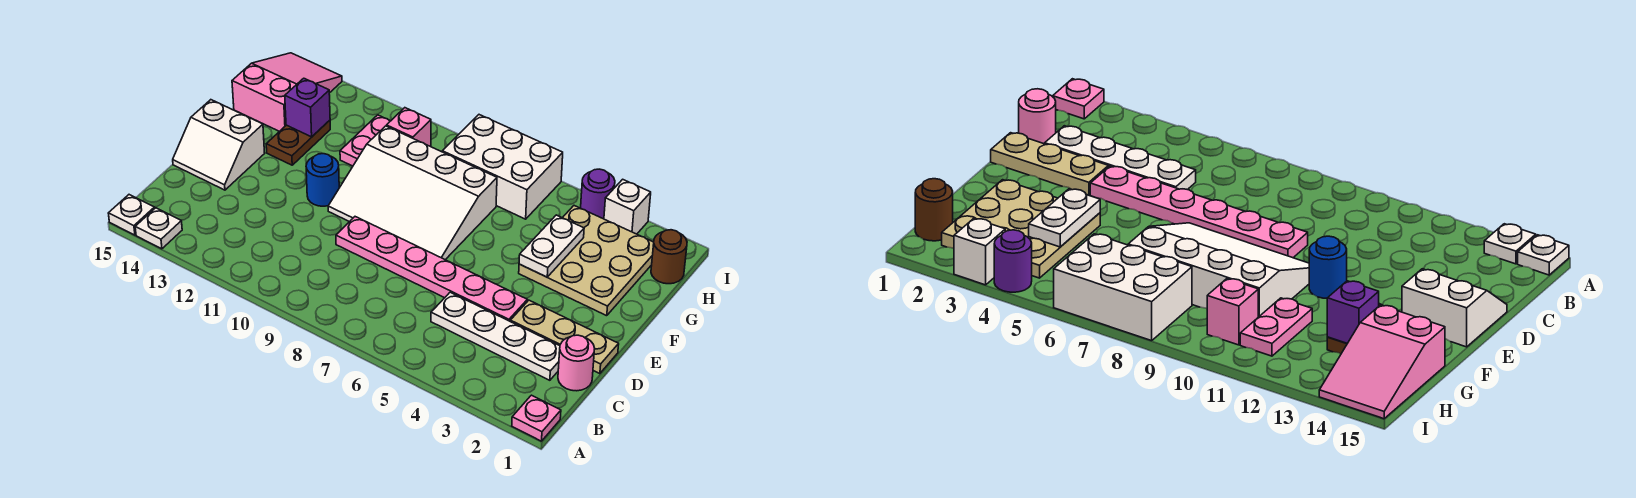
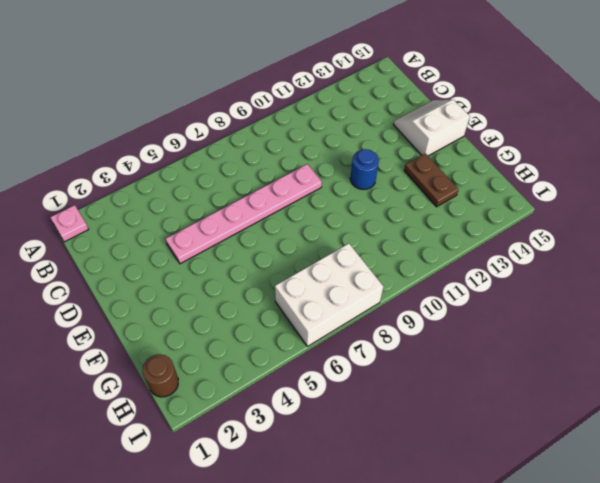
none -> white 1x1 plate [135,208,182,249]
none -> white 1x1 plate [108,195,155,235]
none -> pink 1x1 round brick [558,335,595,391]

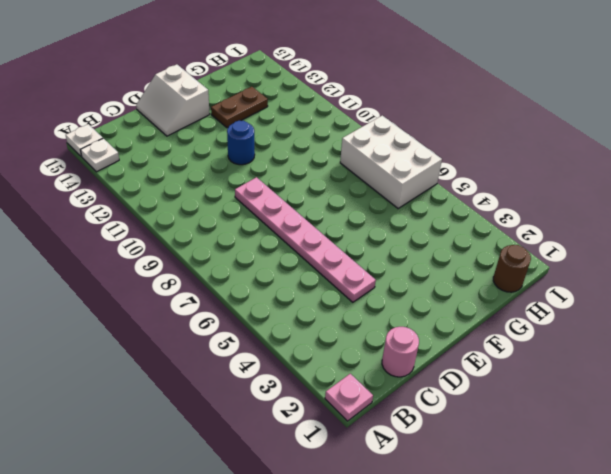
none -> white 1x4 plate [431,292,560,380]
none -> tan 1x3 plate [510,300,619,374]
none -> white 3x4 slope [328,126,497,260]

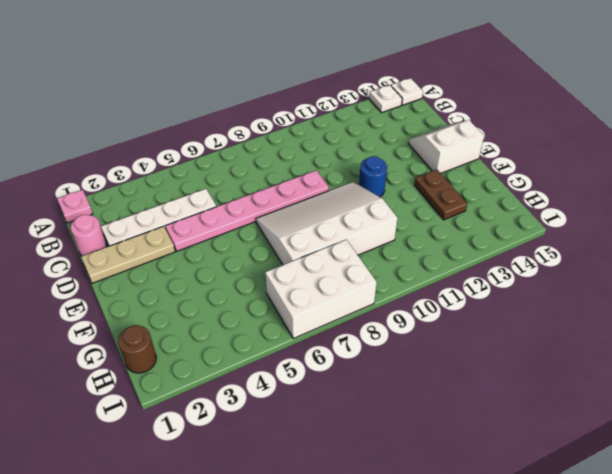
none -> tan 3x3 plate [519,206,654,316]
none -> pink 1x2 plate [340,115,390,166]
none -> pink 2x3 slope [232,53,342,131]

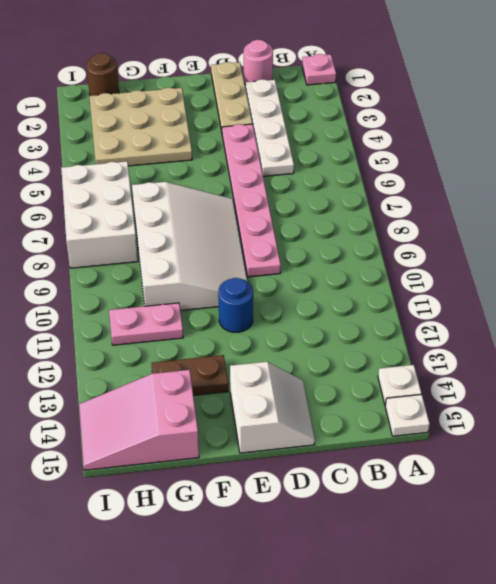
none -> pink 1x1 brick [387,108,431,147]
none -> white 1x1 brick [604,179,651,234]
none -> purple 1x1 round brick [581,169,615,219]

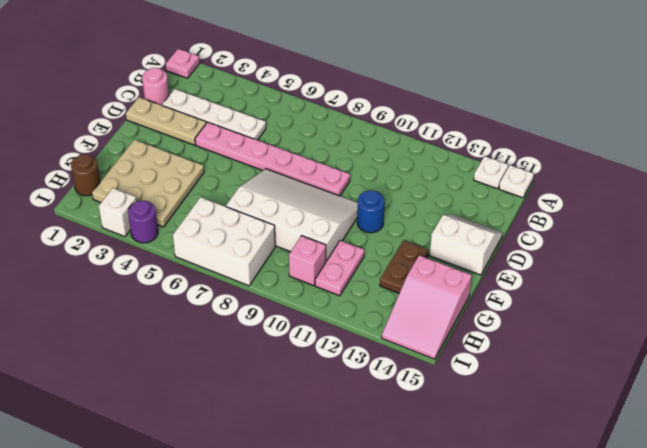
none -> white 1x2 plate [519,215,584,277]
none -> purple 1x1 brick [285,78,330,137]

